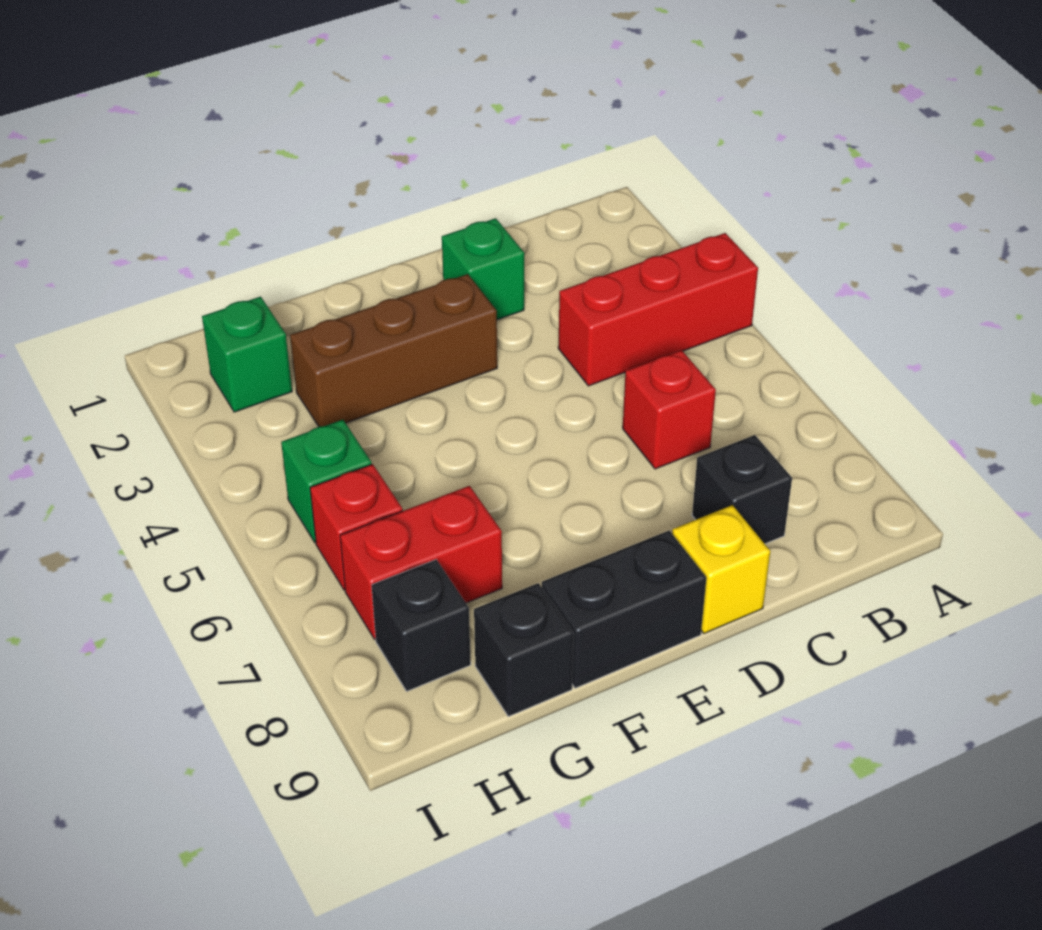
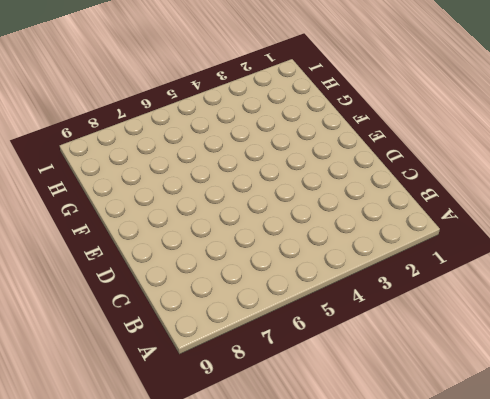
none -> red 1x3 brick [558,233,758,386]
none -> red 1x1 brick [623,350,716,469]
none -> black 1x1 brick [692,435,792,544]

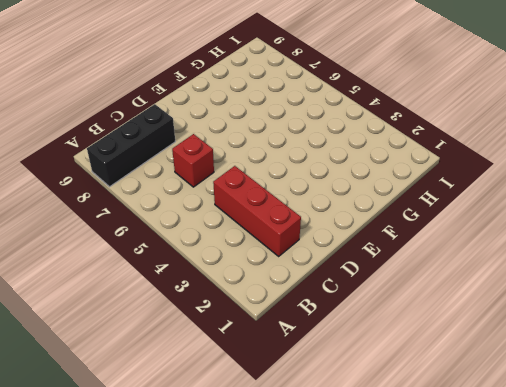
black 1x3 brick [87,104,175,187] -> black 1x1 brick [692,435,792,544]
red 1x3 brick [213,166,301,256] -> red 1x3 brick turned to [558,233,758,386]
none -> green 1x1 brick [442,218,524,320]
none -> yellow 1x1 brick [672,505,770,633]
none -> brown 1x3 brick [290,274,497,427]

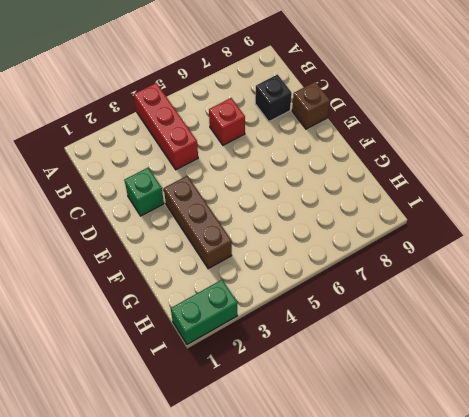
brown 1x1 brick [292,82,330,129] -> yellow 1x1 brick [672,505,770,633]
green 1x2 brick [171,280,237,344] -> none
none -> black 1x2 brick [542,531,706,688]
none -> red 1x2 brick [340,486,502,639]
none -> black 1x1 brick [474,583,574,717]

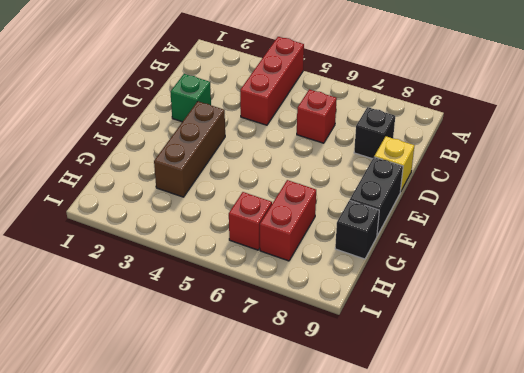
none -> green 1x1 brick [202,297,292,412]
none -> green 1x1 brick [281,420,372,543]
none -> black 1x1 brick [372,559,471,691]

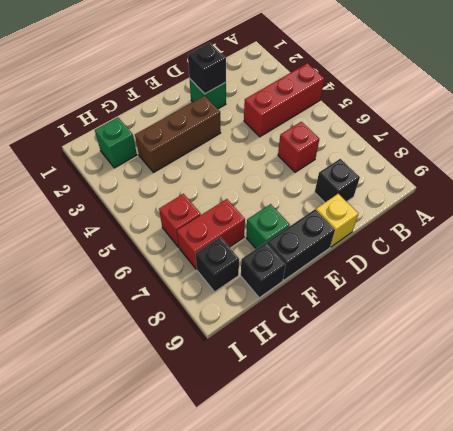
black 1x1 brick [188,43,226,94] -> none
green 1x1 brick [246,204,290,249] -> green 1x1 brick moved to [281,420,372,543]

